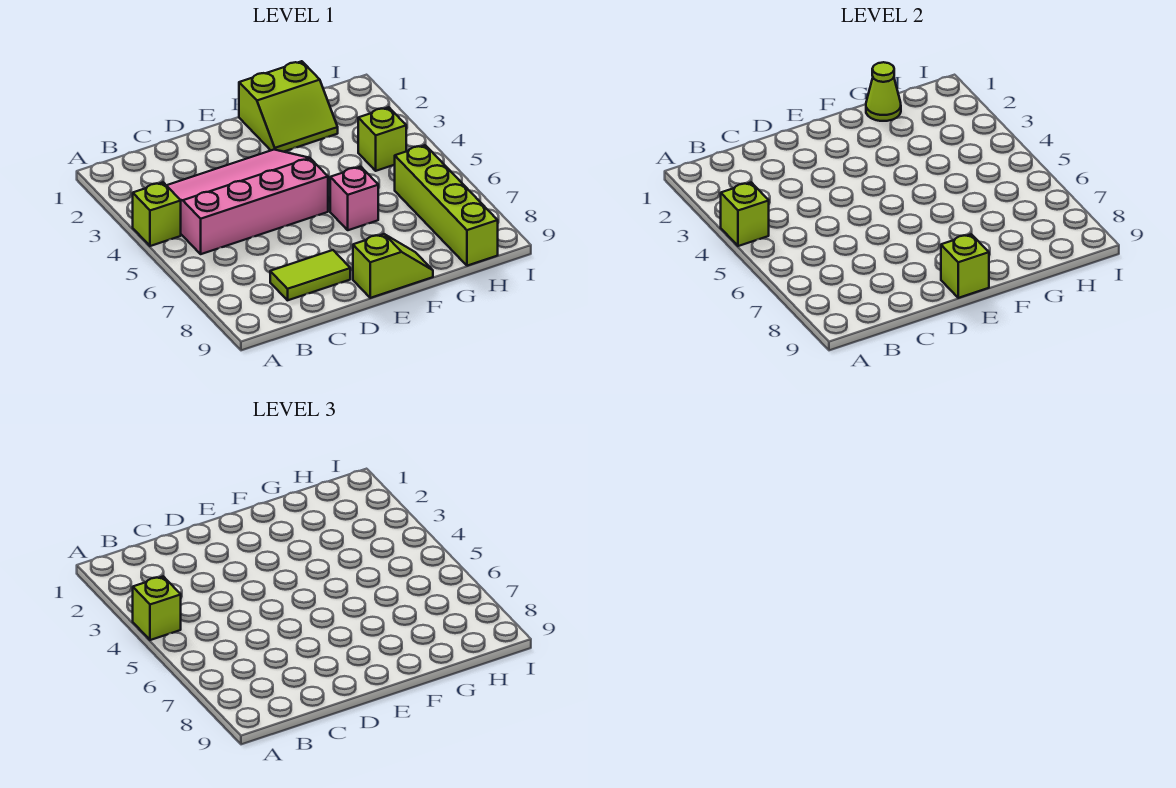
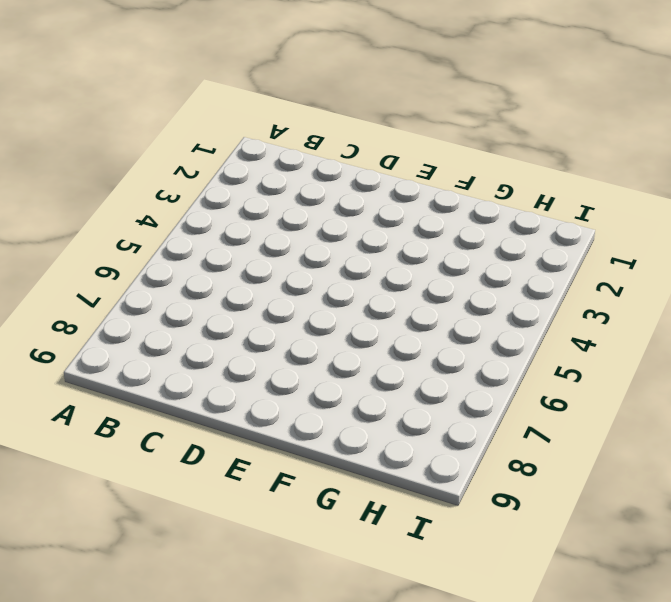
none -> lime 1x1 brick [133,182,181,246]
none -> pink 3x4 slope [166,150,328,254]
none -> lime 1x2 tile [270,250,350,300]

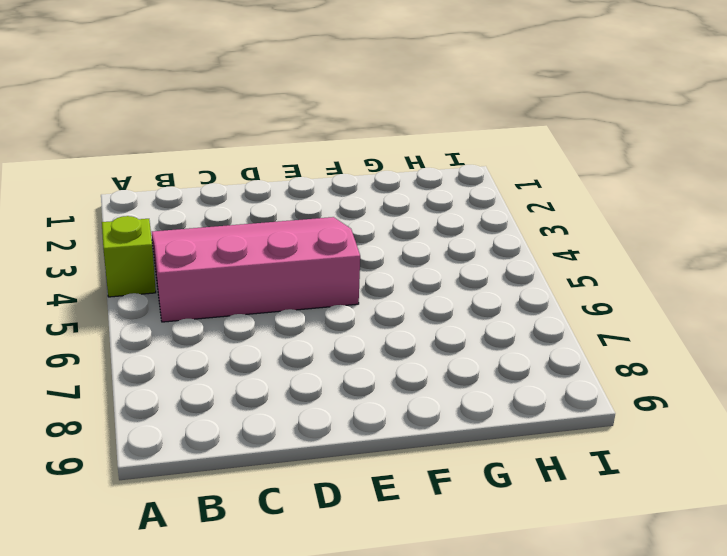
none -> lime 1x2 tile [270,250,350,300]
none -> lime 1x2 slope [353,234,433,298]
none -> lime 2x2 slope [239,61,338,152]

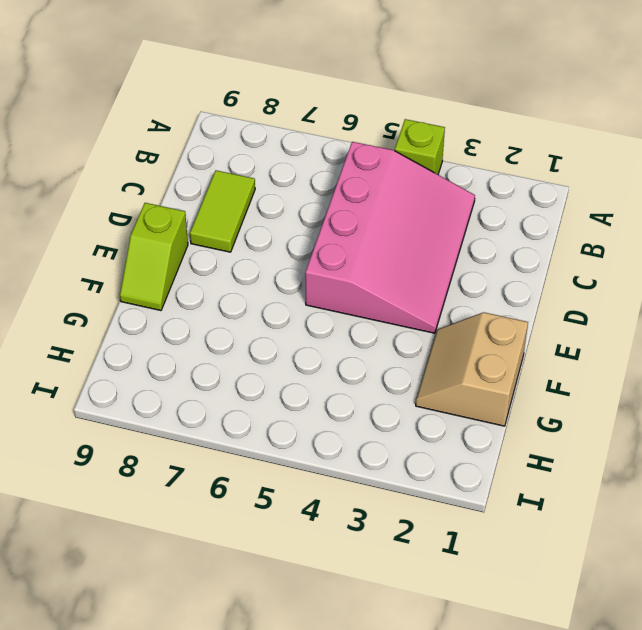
tan 2x2 slope [416,312,528,426] -> lime 2x2 slope [239,61,338,152]
none -> pink 1x1 brick [330,167,378,230]
none -> lime 1x1 brick [358,107,406,171]
none -> lime 1x4 brick [395,145,498,266]

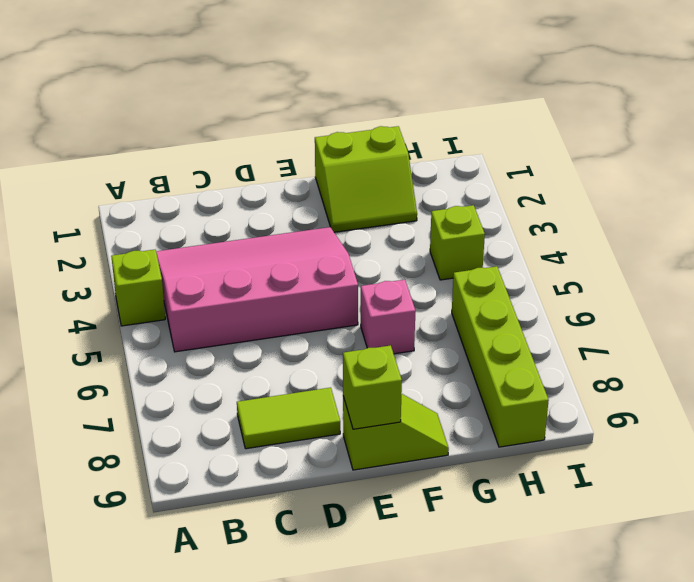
none -> lime 1x1 brick [721,182,769,246]
none -> lime 1x1 cone [866,62,901,121]
none -> lime 1x1 brick [133,576,181,640]

